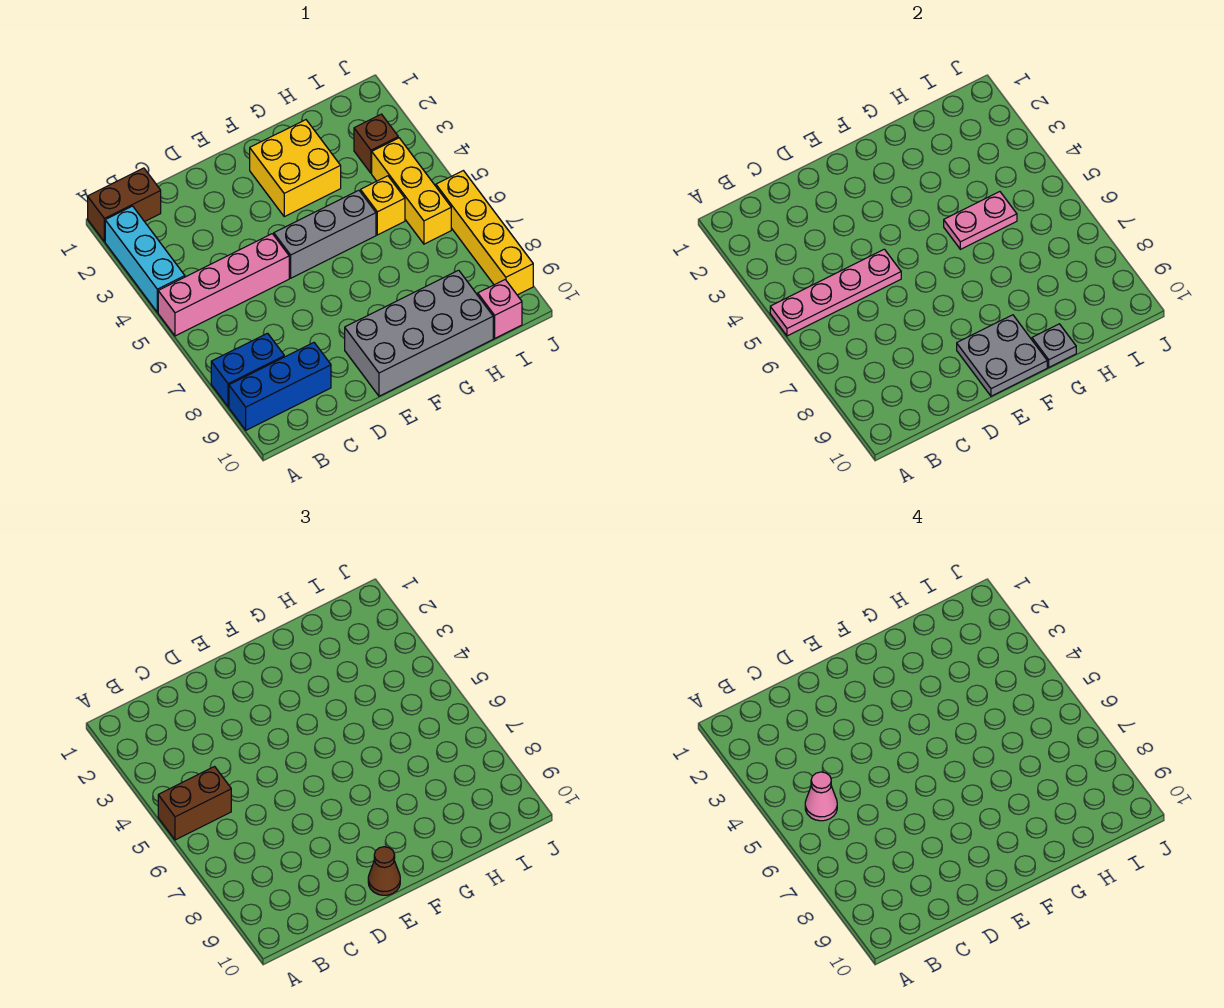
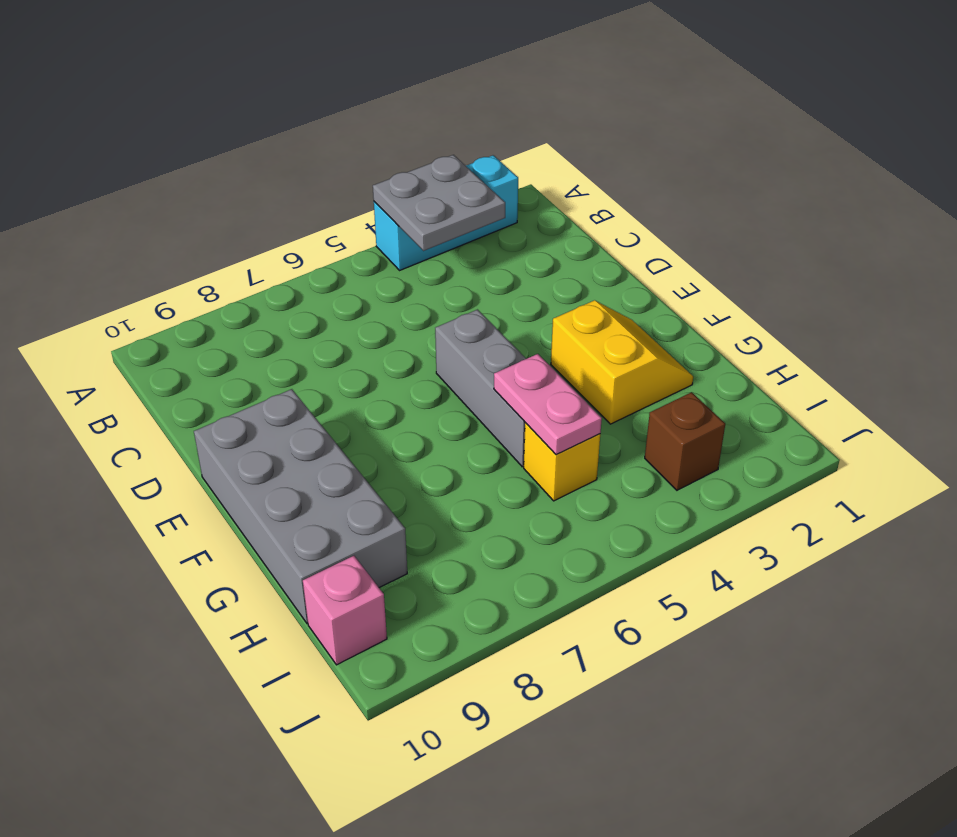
grey 2x2 plate [373,155,505,251] -> grey 2x2 plate moved to [957,315,1047,396]
yellow 2x2 slope [551,300,693,424] -> yellow 2x2 brick [250,120,341,217]
none -> brown 1x2 brick [88,168,161,242]
none -> pink 1x4 brick [158,234,289,336]
none -> blue 1x2 brick [211,333,284,407]

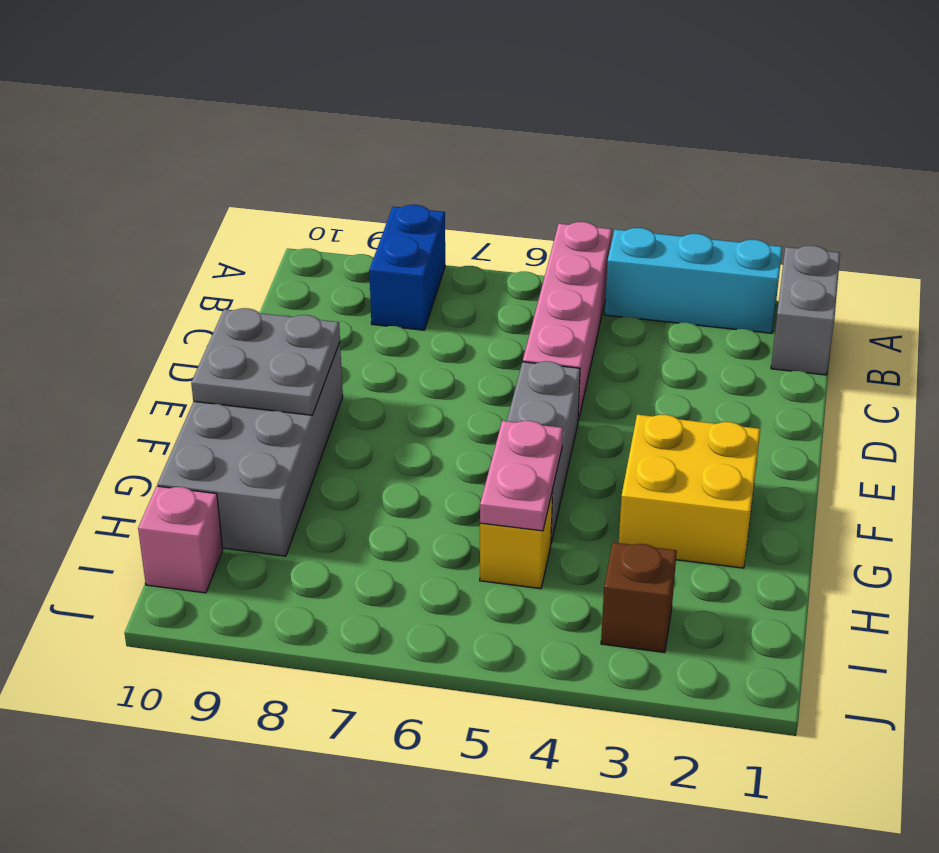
grey 1x2 brick [771,246,840,375] -> brown 1x2 brick [88,168,161,242]
none -> blue 1x3 brick [229,343,331,430]
none -> yellow 1x3 brick [372,138,451,244]
none -> yellow 1x4 brick [436,171,533,295]

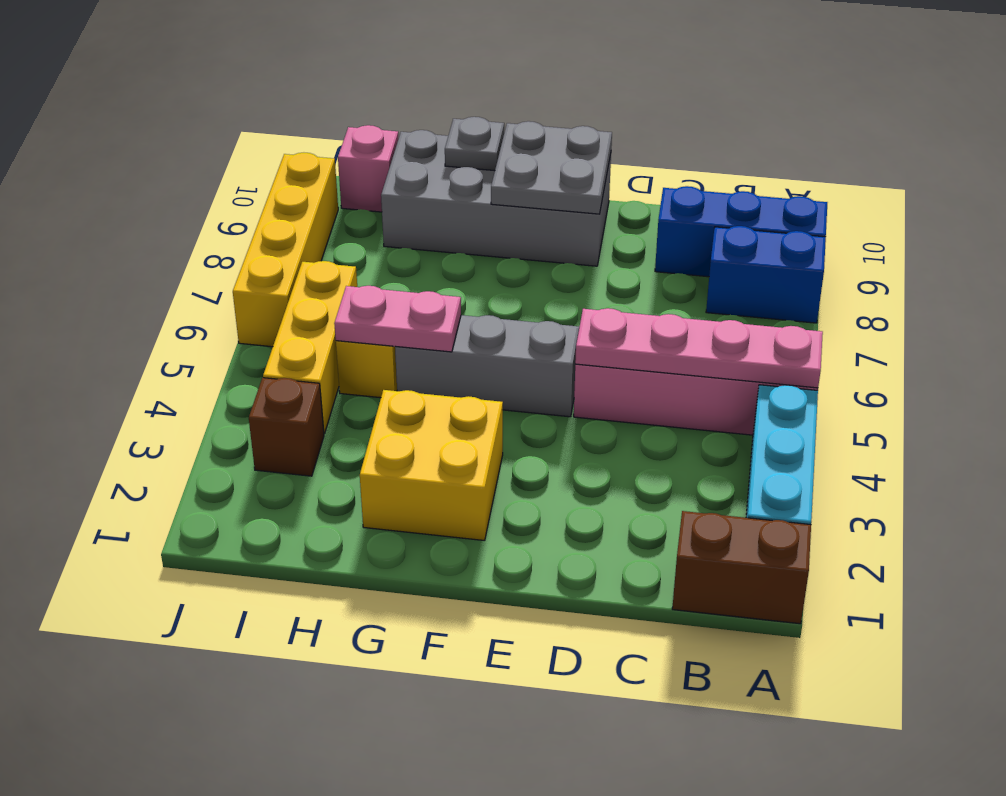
none -> brown 1x2 brick [158,767,231,840]
none -> brown 1x1 cone [368,847,400,895]
none -> pink 1x1 cone [805,772,837,821]

